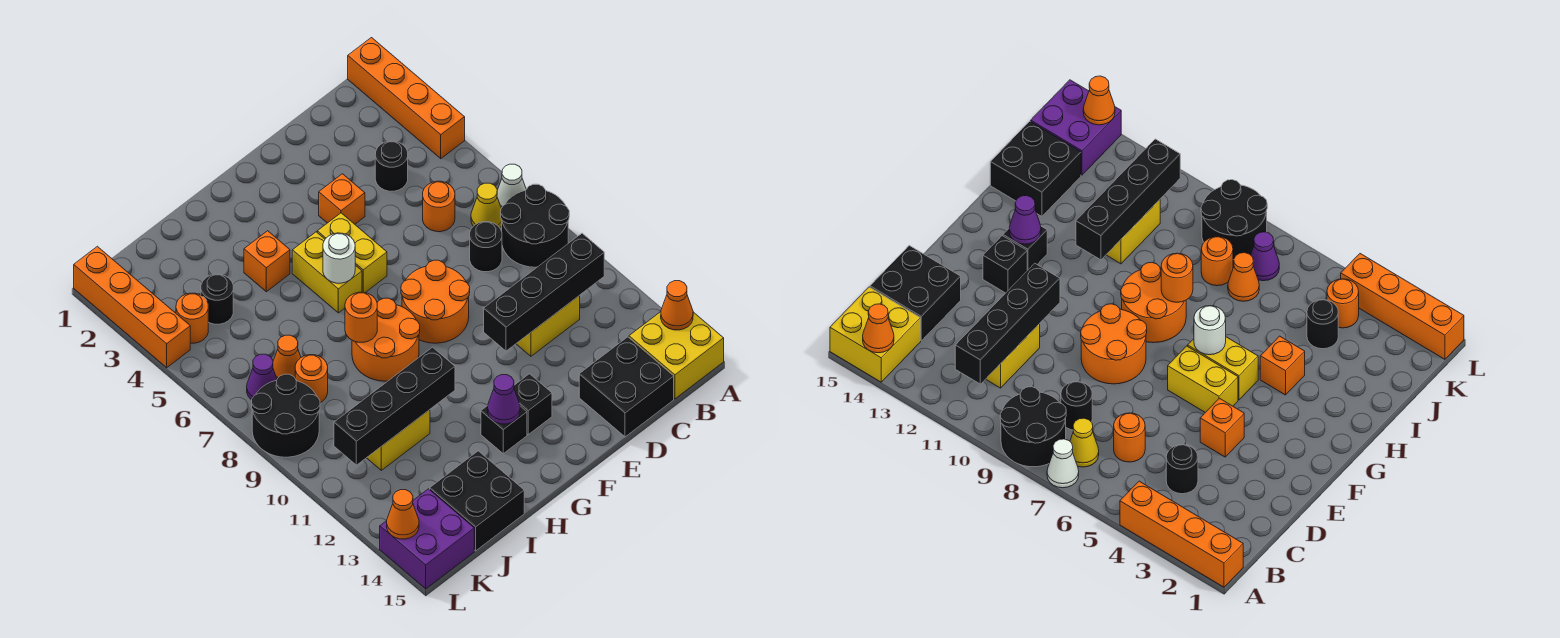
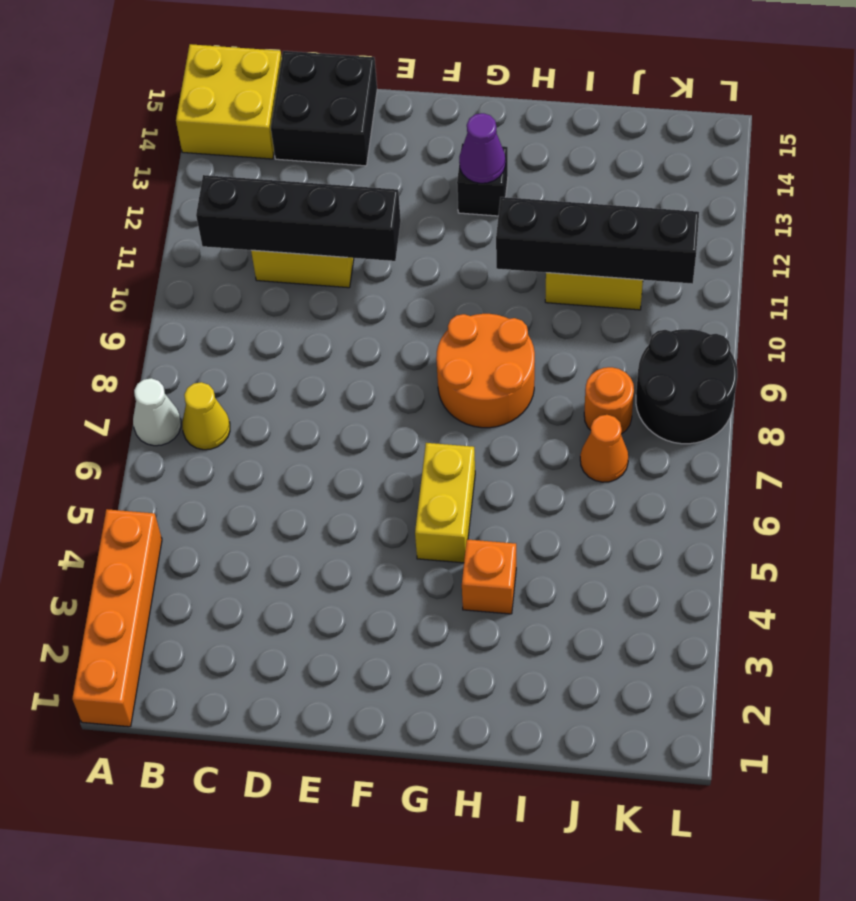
none -> black 2x2 round brick [501,184,569,267]
none -> black 1x1 round brick [375,141,408,191]
none -> orange 1x1 round brick [423,181,455,232]
none -> black 1x1 round brick [470,222,502,272]

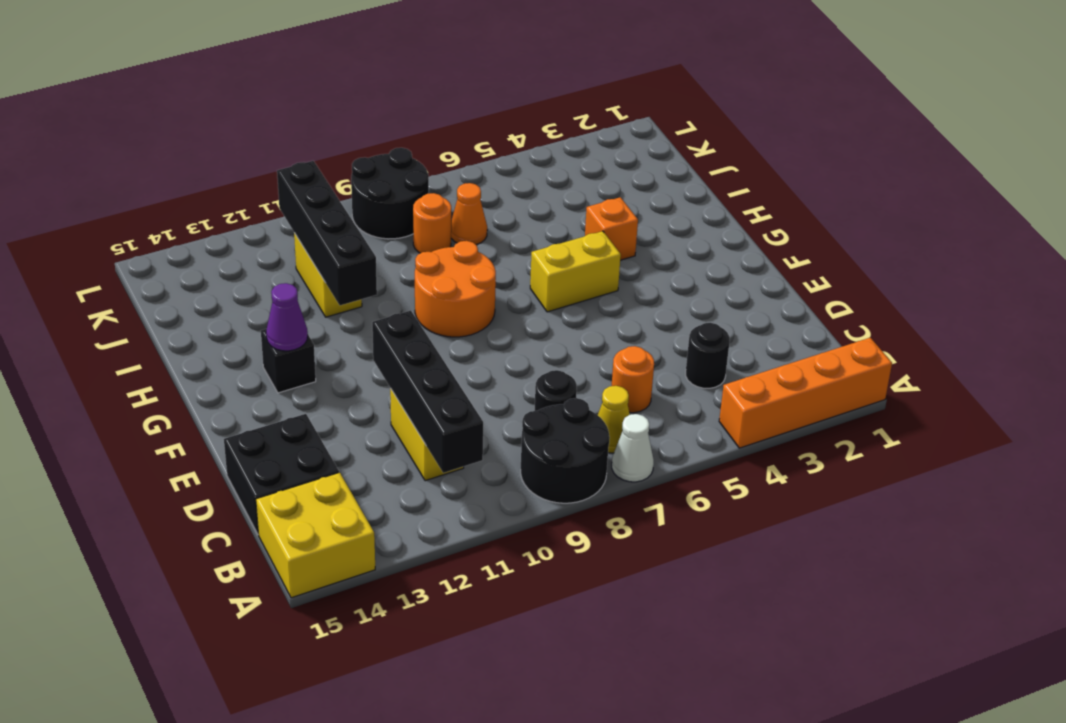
none -> orange 1x1 brick [319,174,365,224]
none -> orange 2x2 round brick [401,260,470,343]
none -> yellow 1x2 brick [317,213,387,293]
none -> black 1x1 brick [514,374,552,435]

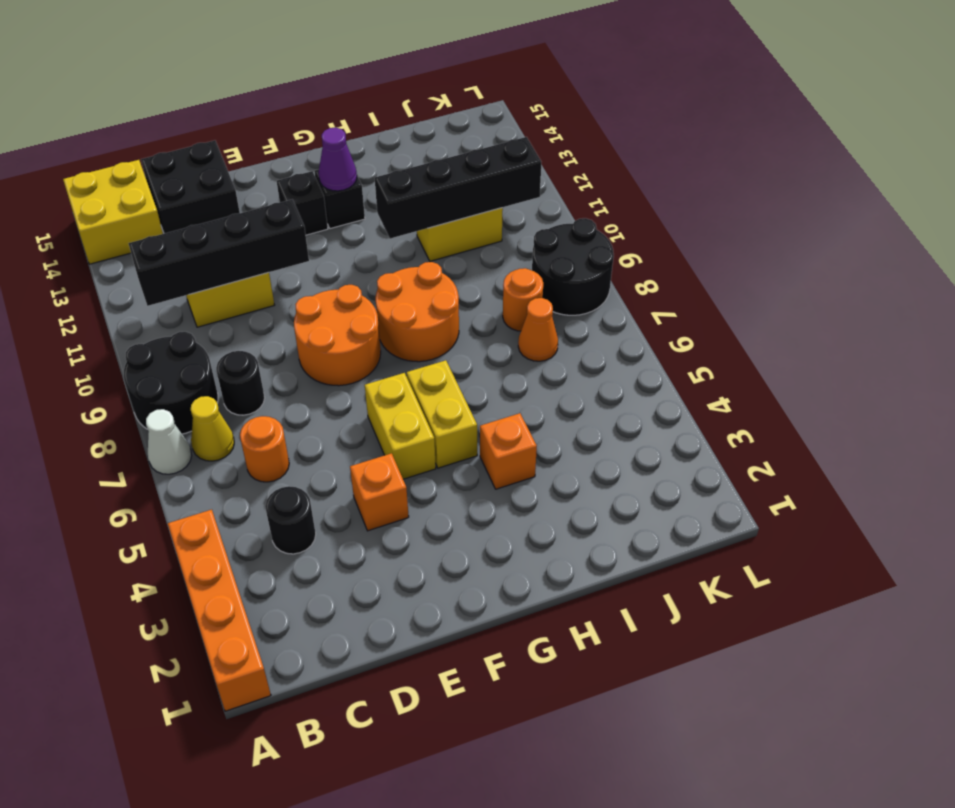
none -> black 2x2 brick [430,451,524,551]
none -> black 1x1 round brick [201,274,233,324]
none -> orange 1x1 round brick [176,293,208,343]
none -> purple 1x1 cone [247,354,277,400]

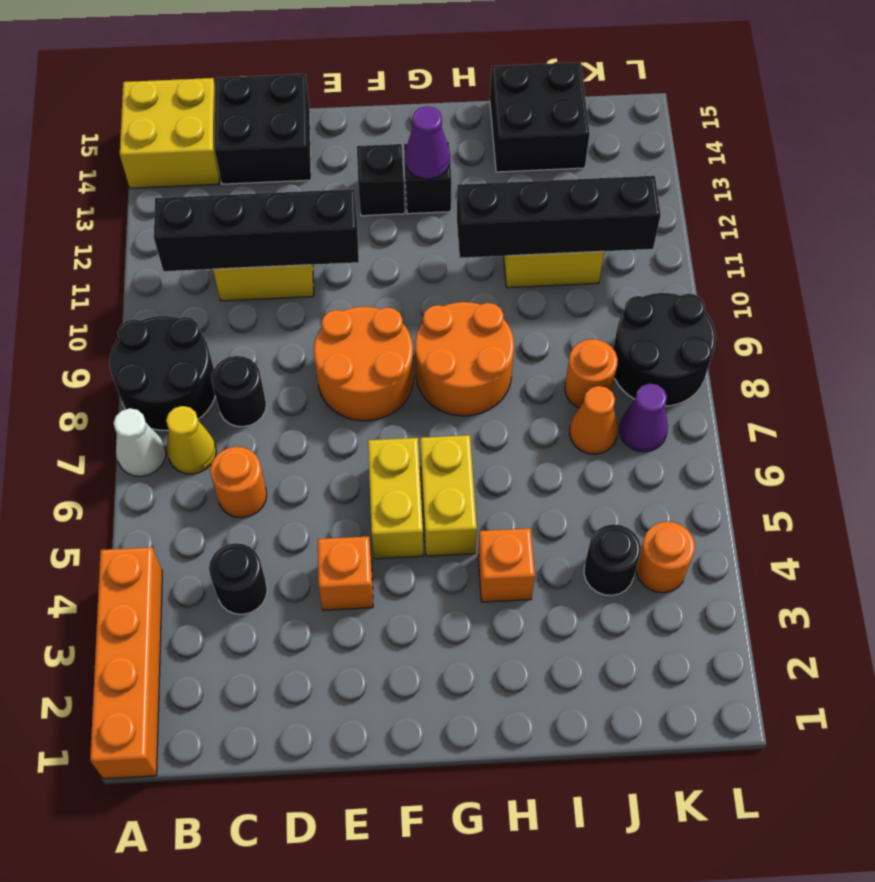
none -> purple 2x2 brick [380,489,474,589]
none -> orange 1x4 brick [74,246,190,368]
none -> orange 1x1 cone [661,281,693,330]
none -> white 1x1 round brick [323,233,355,283]

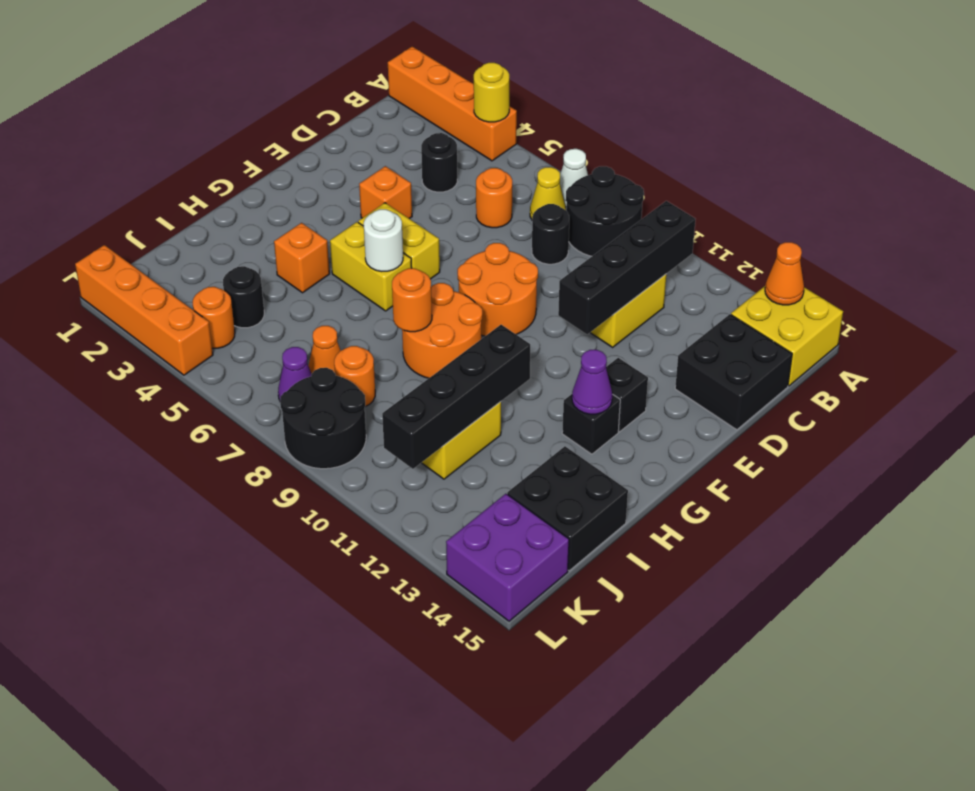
yellow 1x1 round brick [474,63,509,122] -> none
none -> orange 1x1 cone [387,490,419,539]

